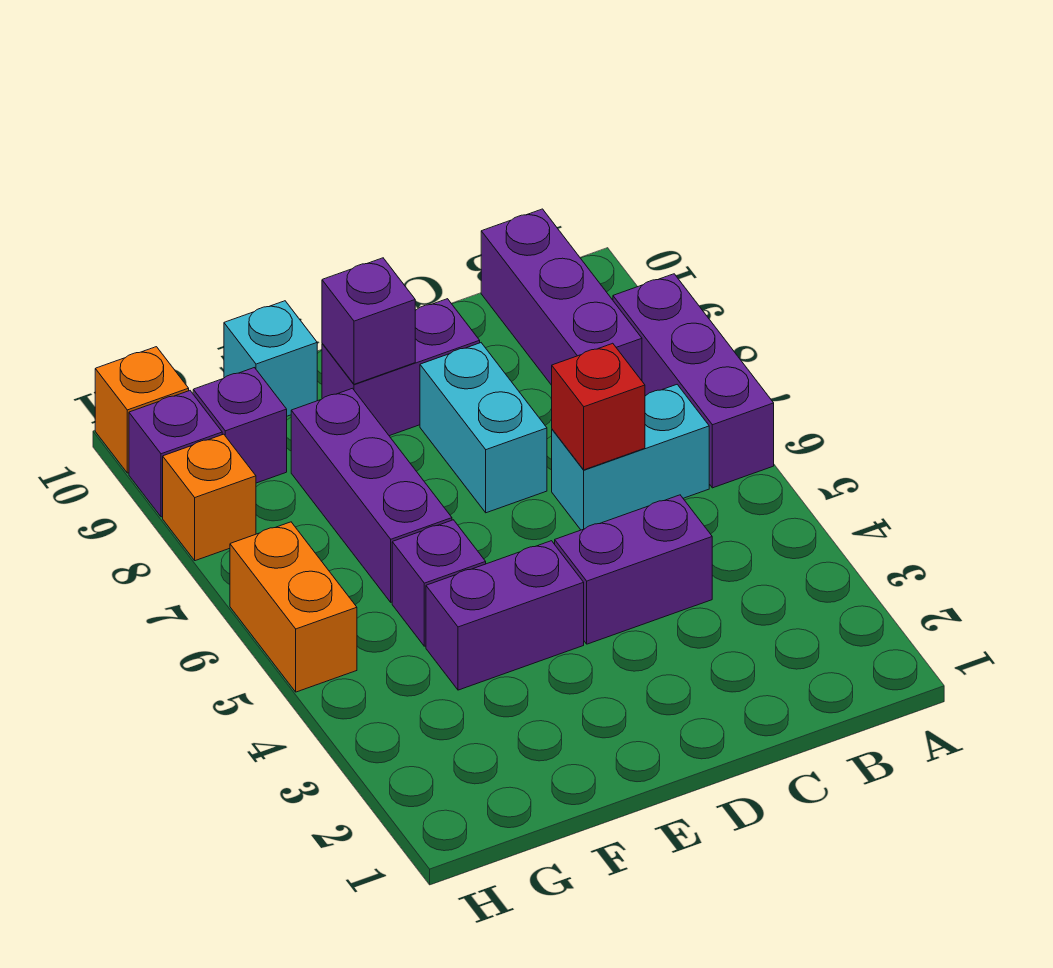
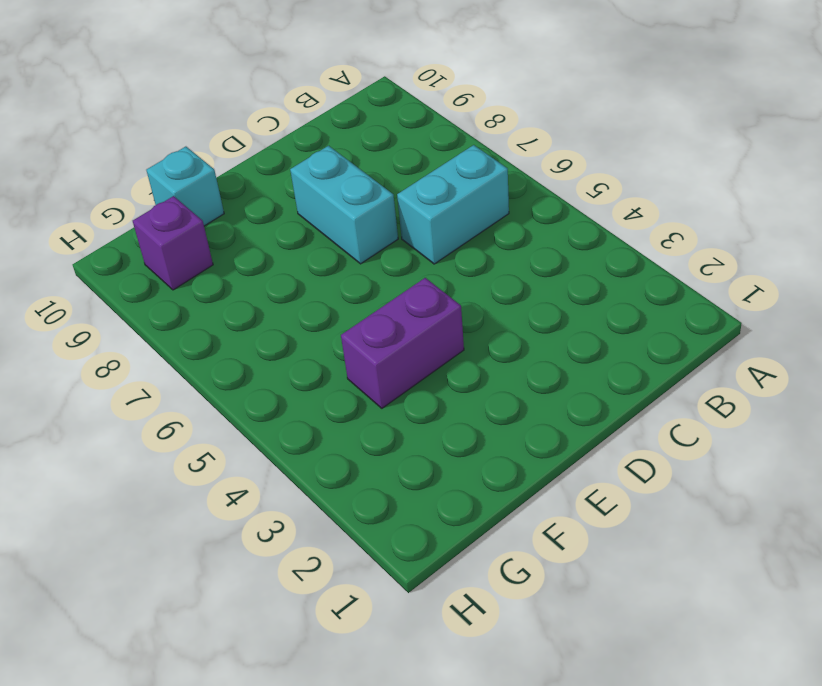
none -> purple 1x3 brick [613,274,774,488]
none -> purple 1x3 brick [481,209,642,385]
none -> purple 1x2 brick [555,495,712,644]

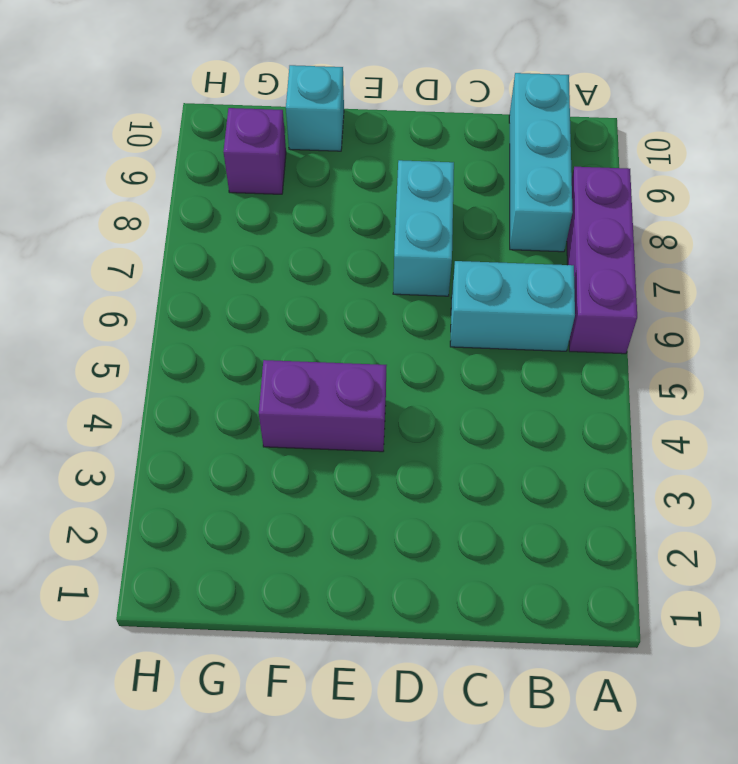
cyan 1x3 brick [509,73,573,252] -> purple 1x3 brick [481,209,642,385]
none -> purple 1x2 brick [555,495,712,644]
none -> purple 1x2 brick [322,299,480,436]
none -> purple 1x1 brick [392,520,486,646]

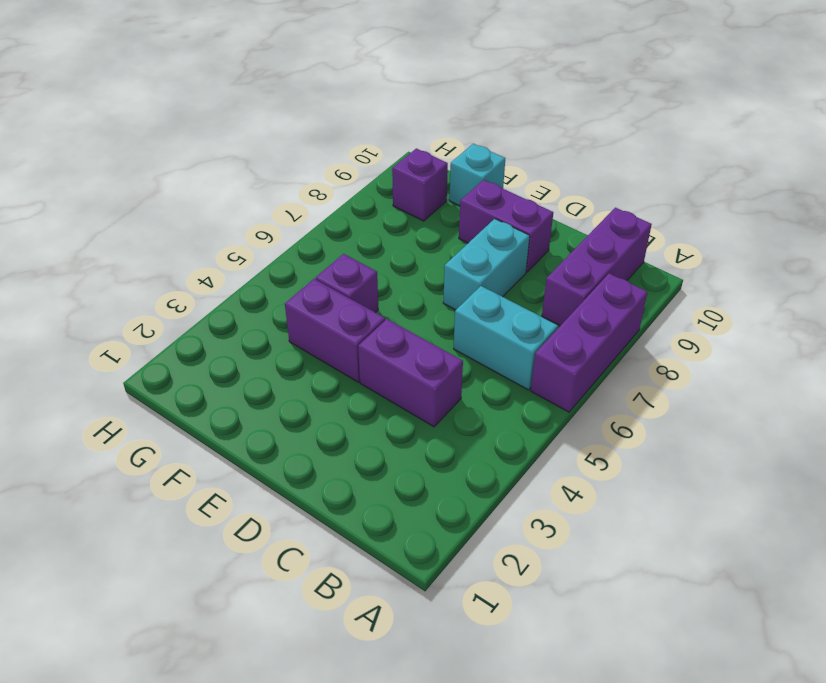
none -> purple 1x3 brick [291,388,452,602]
none -> orange 1x2 brick [230,522,357,692]
none -> orange 1x1 brick [163,434,256,561]

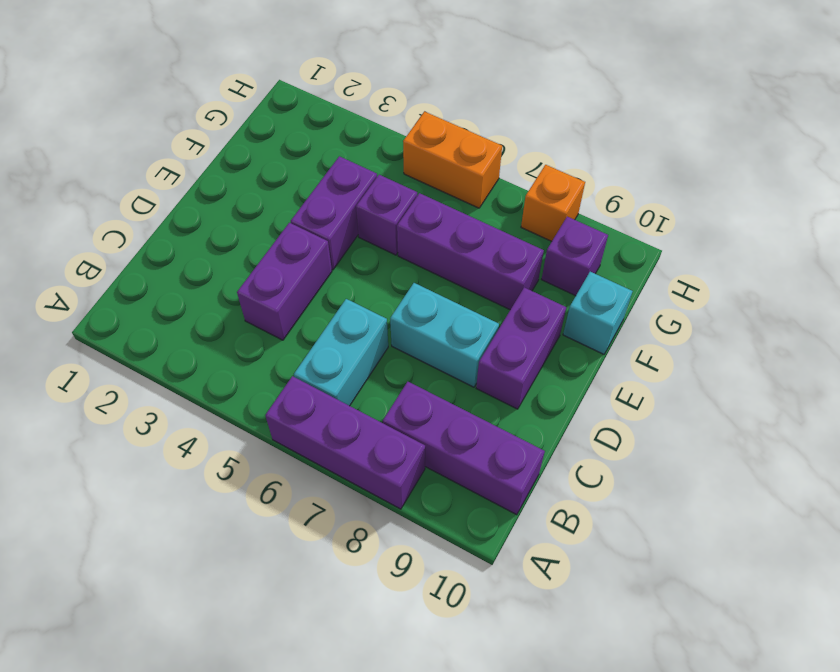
none -> purple 1x1 brick [129,391,222,517]
none -> orange 1x1 brick [95,347,189,473]
none -> red 1x1 brick [552,343,645,470]

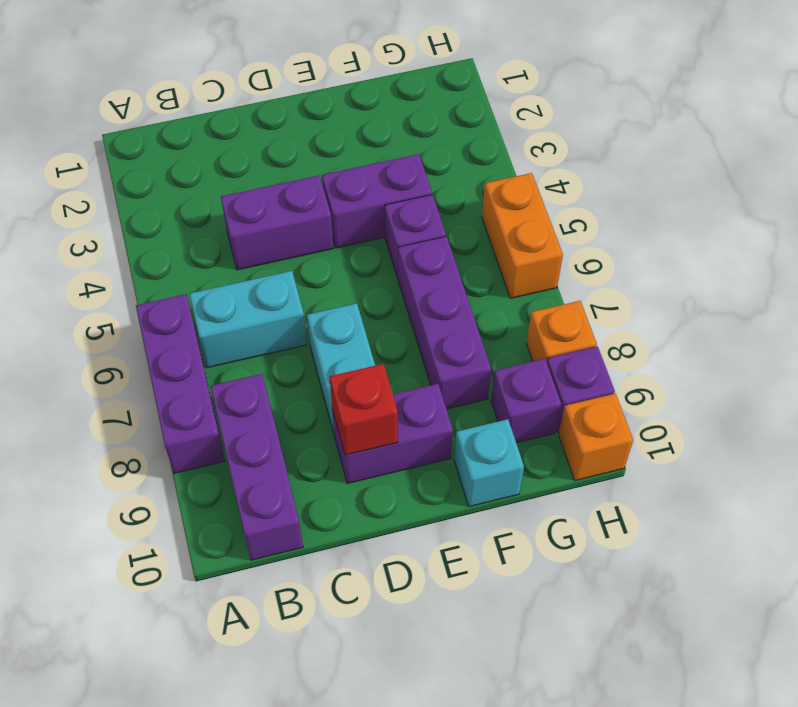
red 1x1 brick [330,364,398,455] -> red 1x1 brick moved to [552,343,645,470]
none -> purple 1x1 brick [322,258,415,384]

